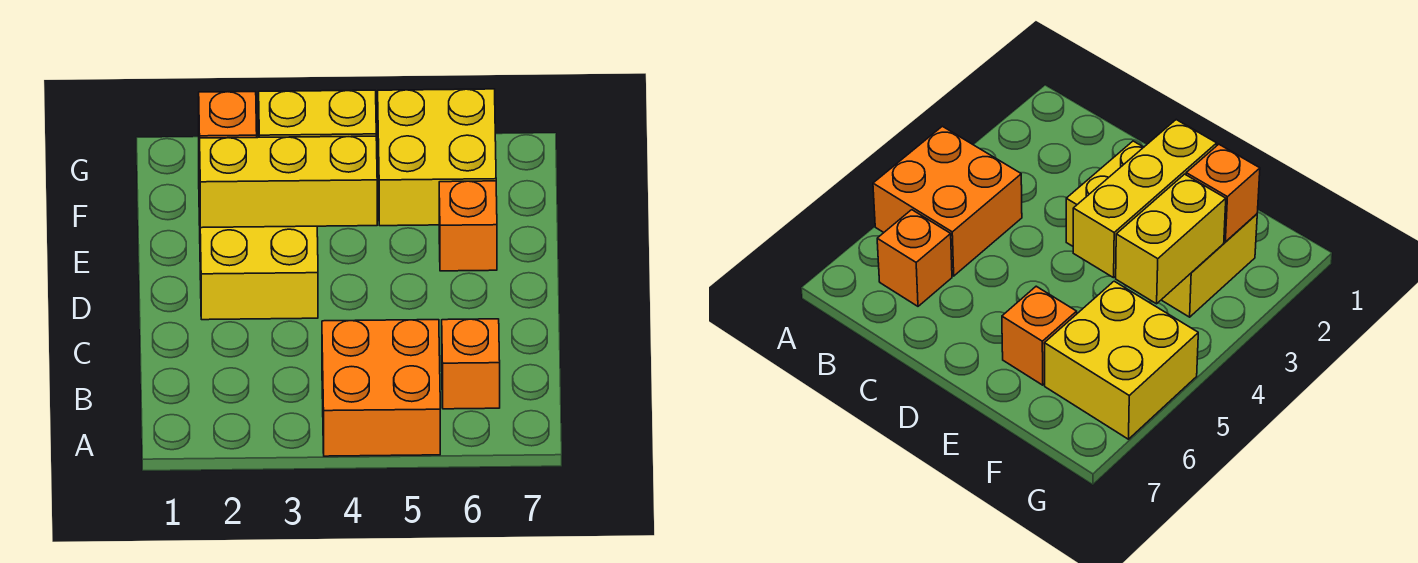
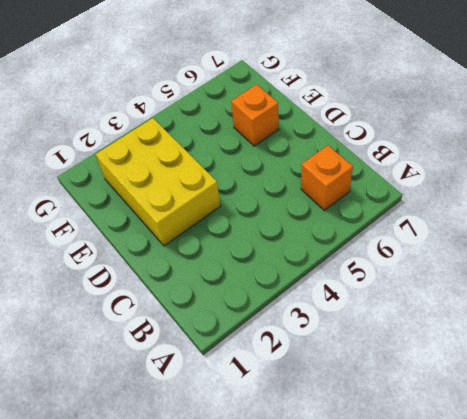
none -> orange 2x2 brick [322,320,440,456]
none -> yellow 2x2 brick [378,89,496,226]

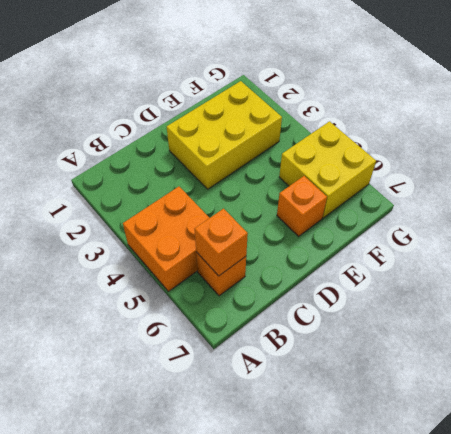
orange 1x1 brick [195,209,248,276] -> orange 1x1 brick moved to [199,92,257,179]
none -> yellow 1x3 brick [200,136,377,228]
none -> yellow 1x2 brick [259,90,376,137]

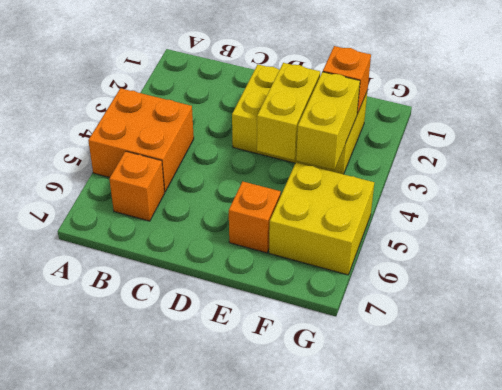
yellow 1x2 brick [257,63,320,160] -> yellow 1x3 brick [200,136,377,228]

